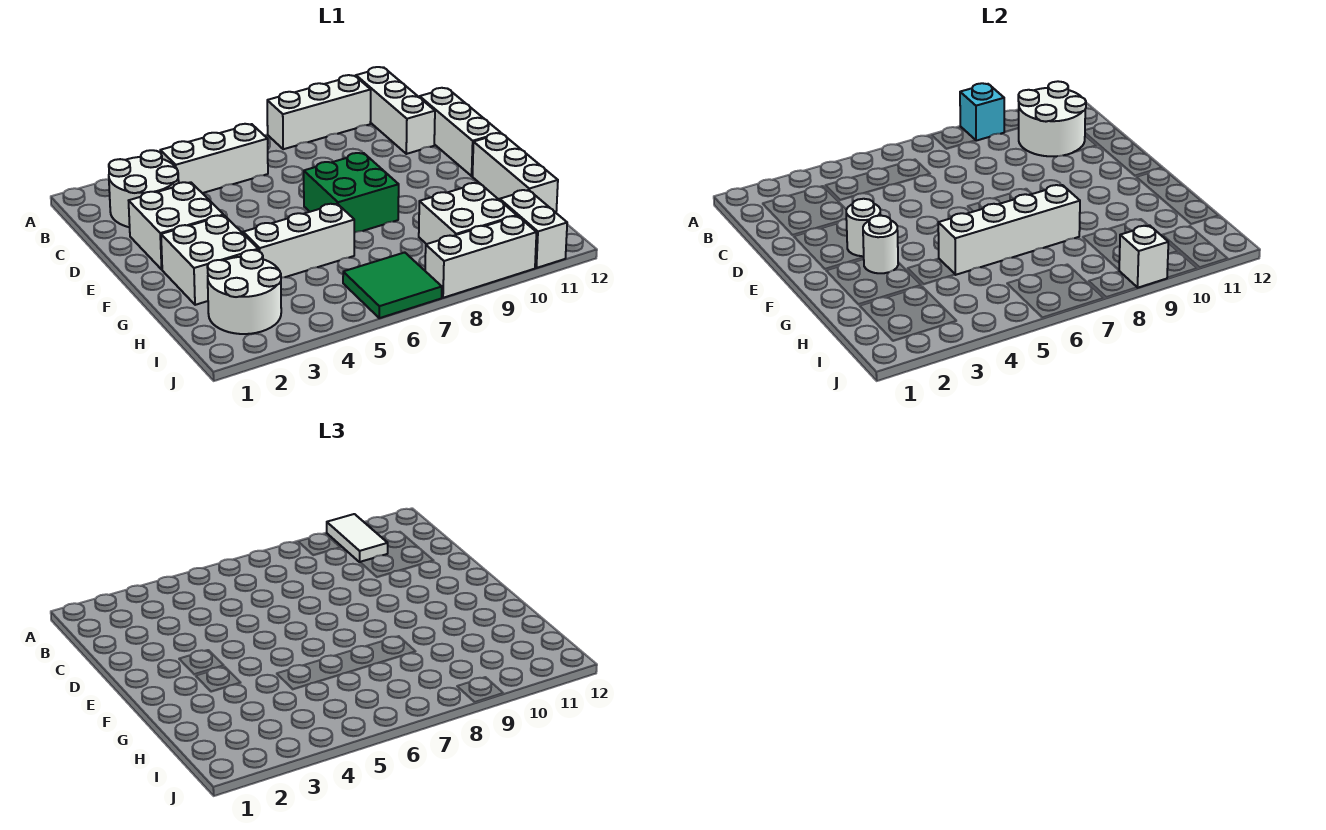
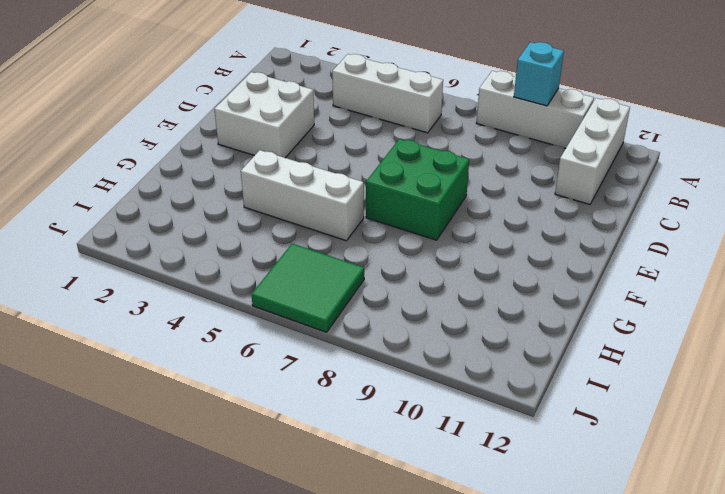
none -> white 2x2 round brick [109,150,179,227]
none -> white 1x3 brick [420,88,501,176]
none -> white 2x2 brick [161,215,258,305]

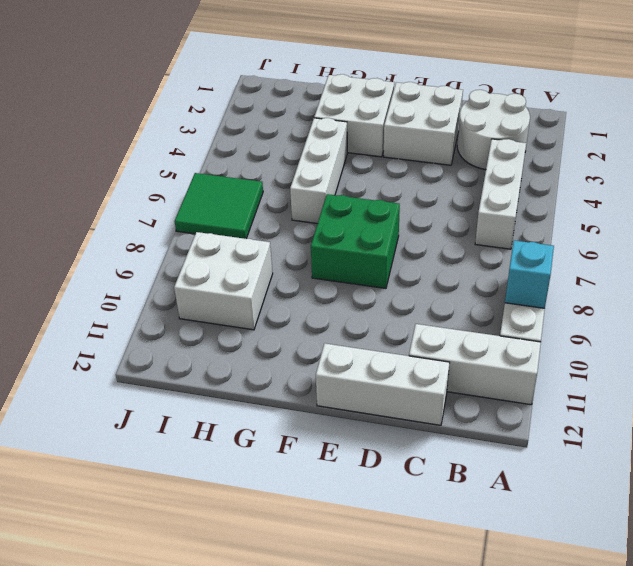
none -> white 1x3 brick [472,133,558,212]
none -> white 2x2 round brick [207,250,281,334]
none -> white 1x2 brick [500,190,567,268]

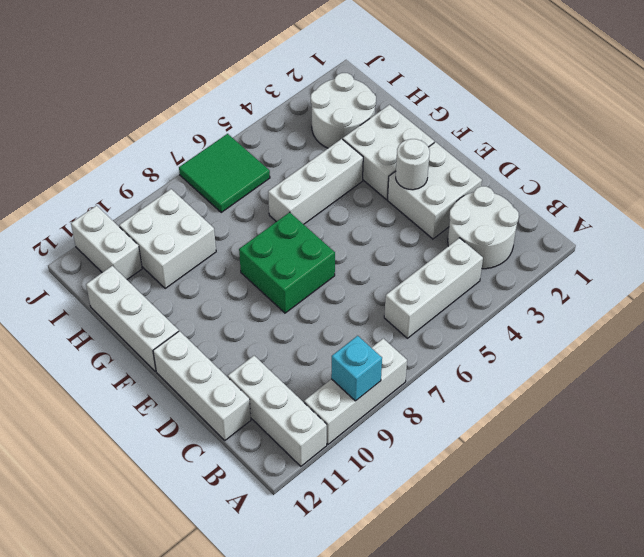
none -> white 1x3 brick [425,216,537,298]
none -> white 2x2 round brick [1018,81,1086,156]
none -> white 1x1 round brick [863,215,898,273]

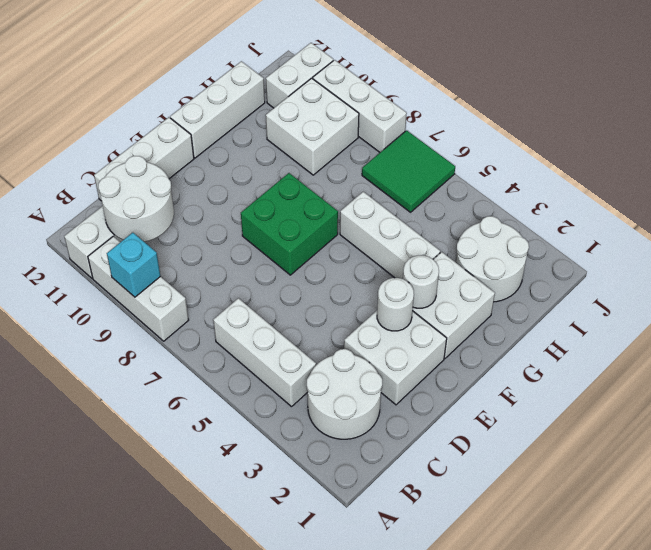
none -> white 1x4 brick [938,185,1080,275]
none -> white 1x1 brick [1119,226,1168,288]
none -> white 1x2 tile [327,514,388,562]

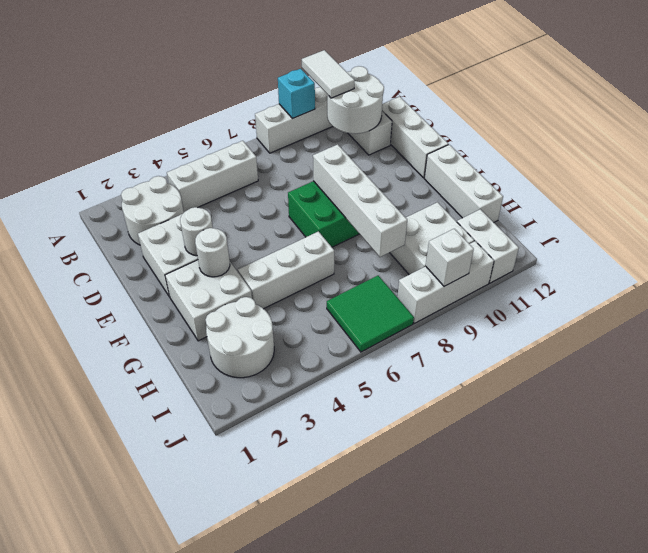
white 1x4 brick [313,144,407,257] -> white 1x4 brick turned to [938,185,1080,275]

